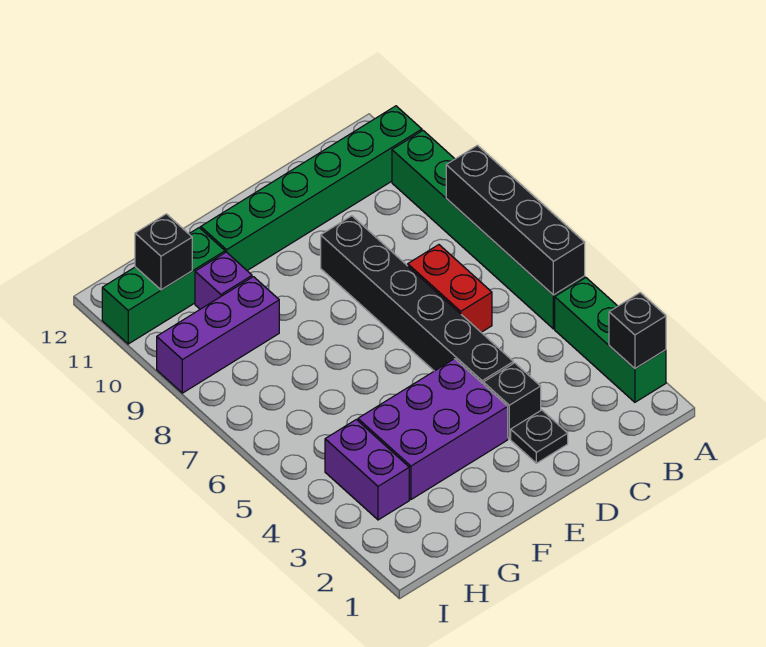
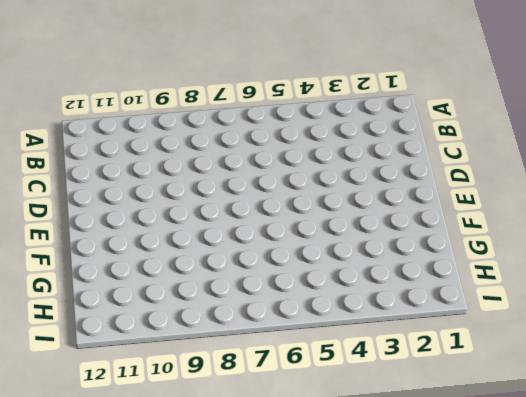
none -> green 1x3 brick [555,278,666,402]
none -> green 1x6 brick [392,131,585,329]
none -> green 1x6 brick [201,106,422,270]

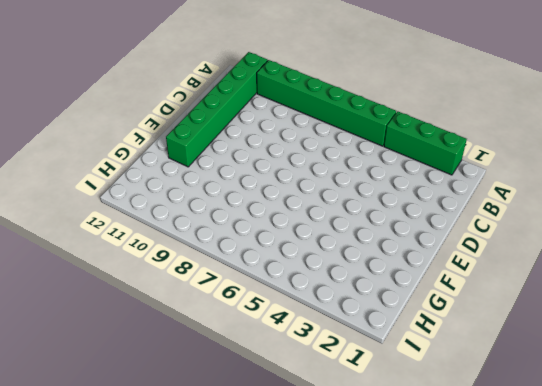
none -> red 1x2 brick [408,245,492,332]
none -> black 1x1 plate [511,410,568,463]
none -> black 1x1 brick [483,363,541,439]

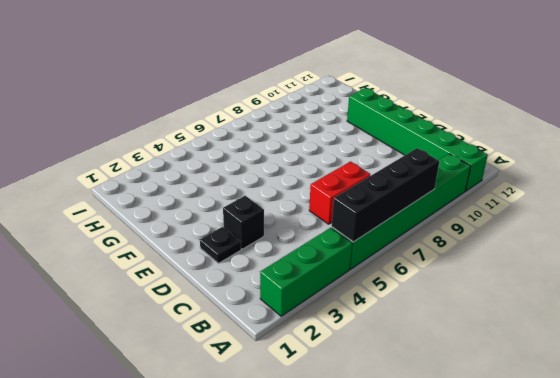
none -> black 1x6 brick [321,216,513,384]
none -> purple 2x3 brick [358,359,508,499]
none -> purple 1x3 brick [157,277,279,393]

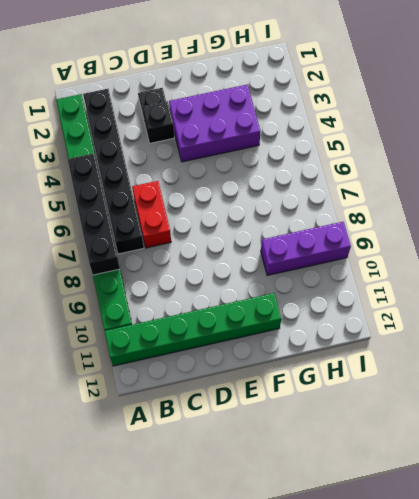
black 1x6 brick [83,89,144,254] -> black 1x6 brick moved to [321,216,513,384]
none -> purple 1x1 brick [195,252,252,309]
none -> green 1x3 brick [102,228,225,344]
none -> purple 1x2 brick [325,420,409,520]

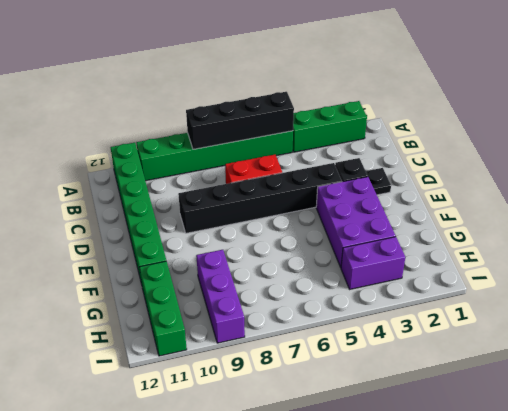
none -> purple 1x1 brick [195,252,252,309]
none -> black 1x1 brick [609,293,666,368]
none -> black 1x1 brick [135,214,192,290]

